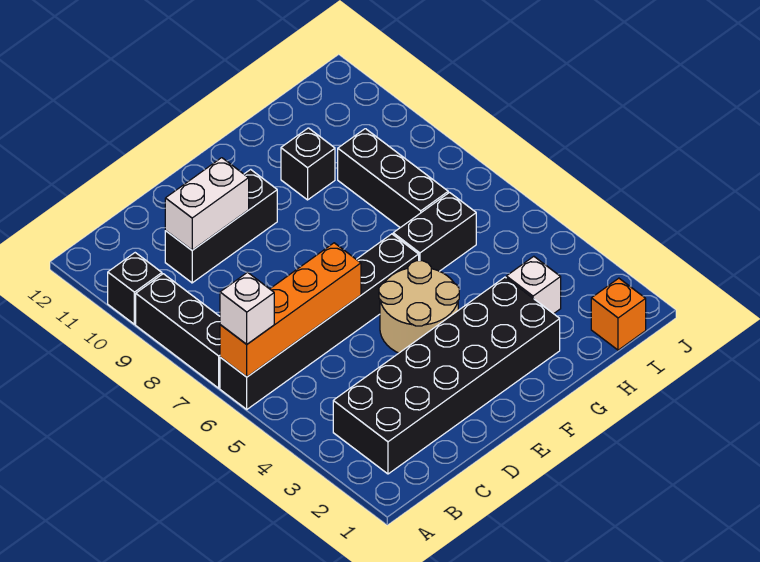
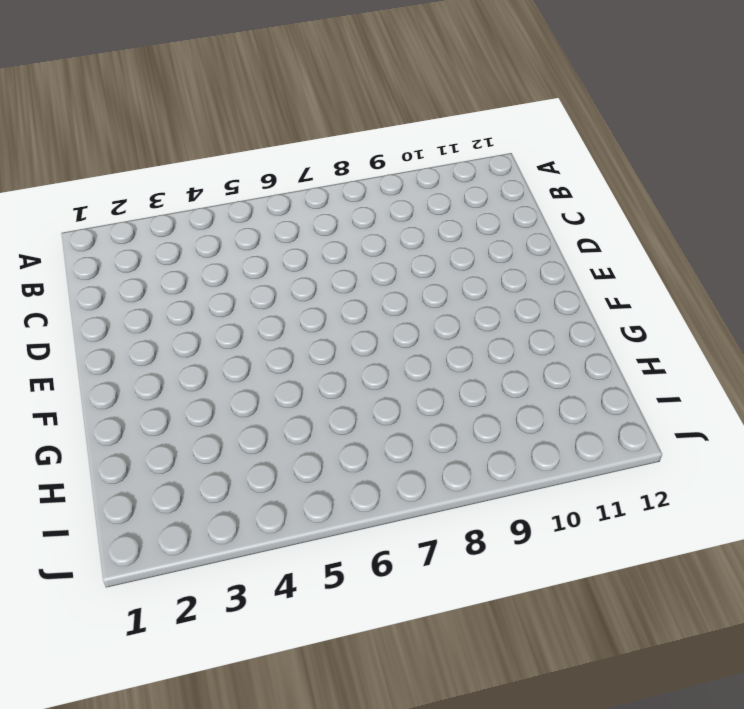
none -> black 1x6 brick [220,234,419,409]
none -> black 1x3 brick [136,274,220,388]
none -> black 1x1 brick [108,253,162,324]

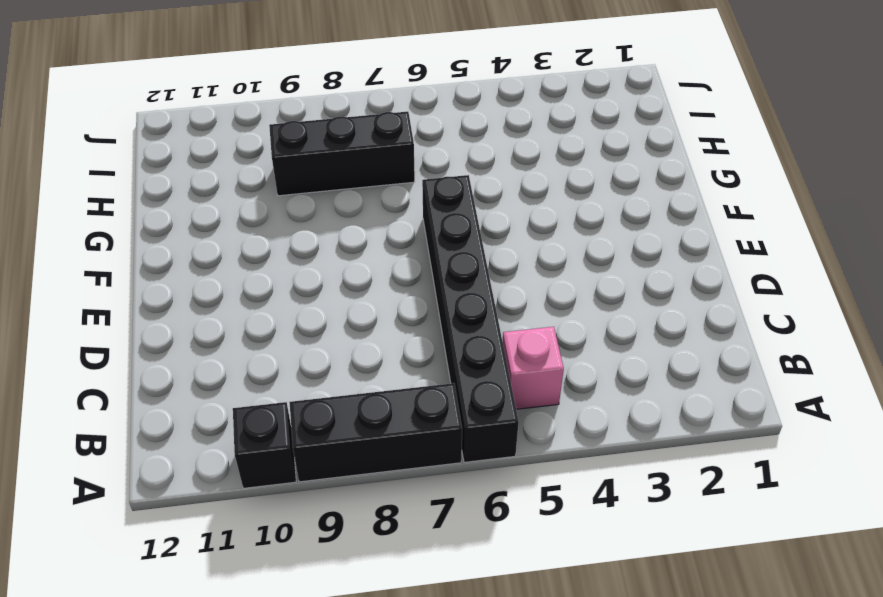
pink 1x1 brick [503,327,564,409] -> none
none -> black 2x6 brick [333,277,560,474]
none -> black 1x3 brick [165,169,277,283]
none -> tan 2x2 round brick [379,261,459,353]

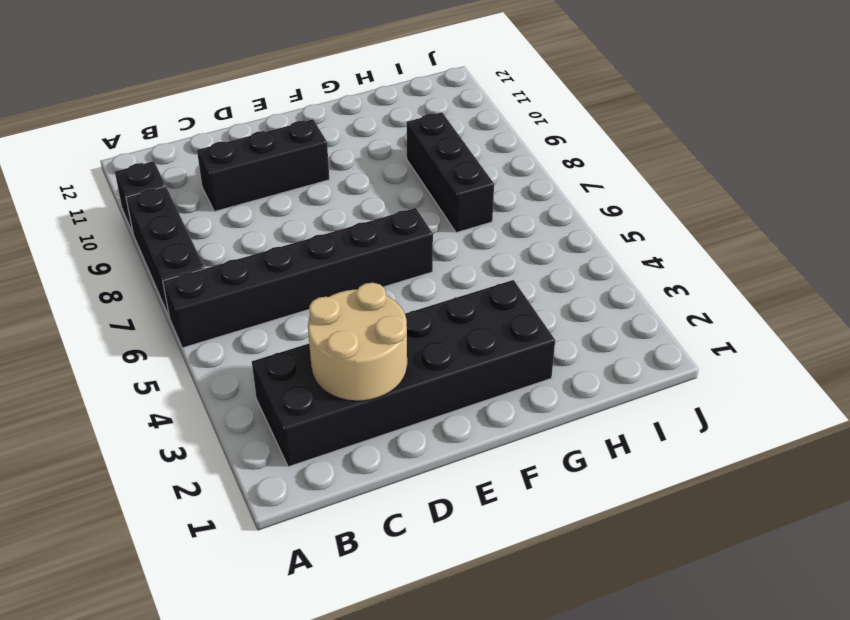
tan 2x2 round brick [308,283,407,401] -> tan 2x2 round brick moved to [379,261,459,353]
none -> black 1x2 brick [393,193,476,271]
none -> black 1x1 brick [281,128,335,200]
none -> white 1x1 brick [506,256,561,314]

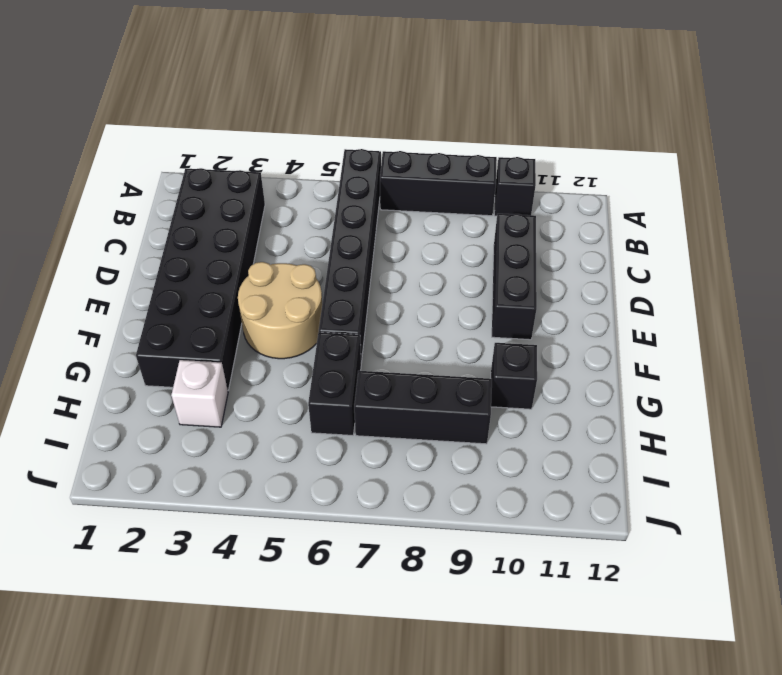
none -> orange 1x1 brick [591,278,646,350]
none -> orange 1x4 brick [220,243,361,377]
none -> white 1x2 brick [165,158,249,250]

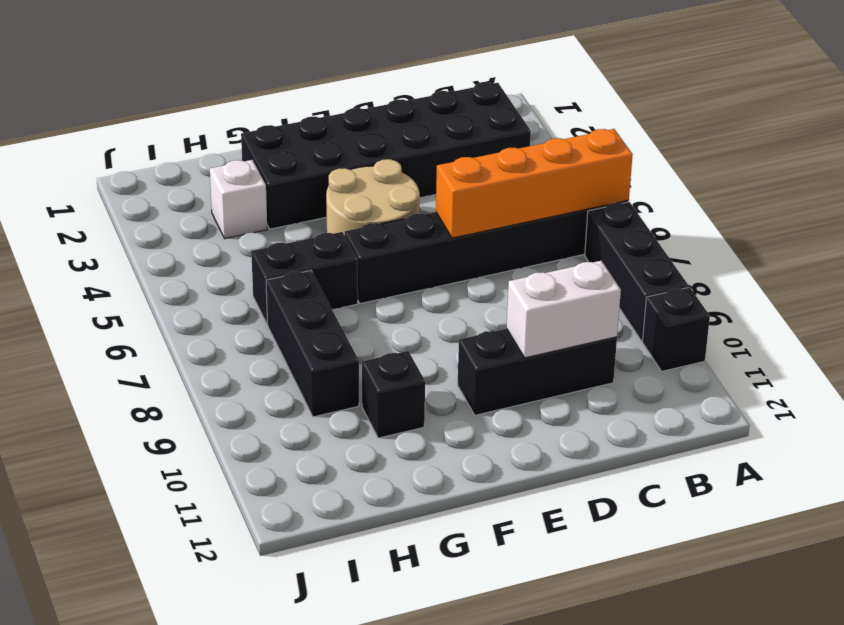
none -> orange 1x1 brick [591,278,646,350]
none -> white 1x1 brick [220,272,274,344]

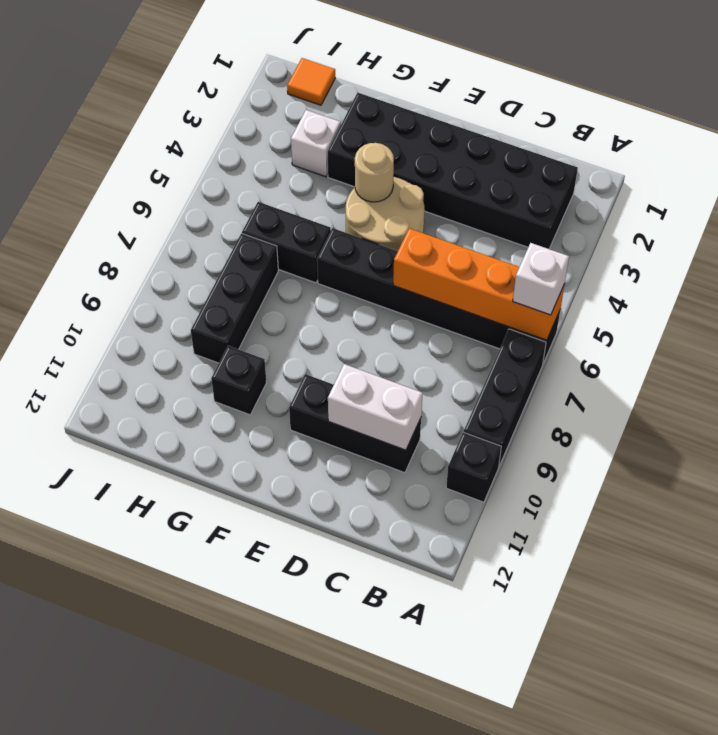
tan 1x1 round brick [355,143,394,202] -> none
orange 1x1 tile [287,58,335,105] -> orange 1x1 brick [591,278,646,350]

